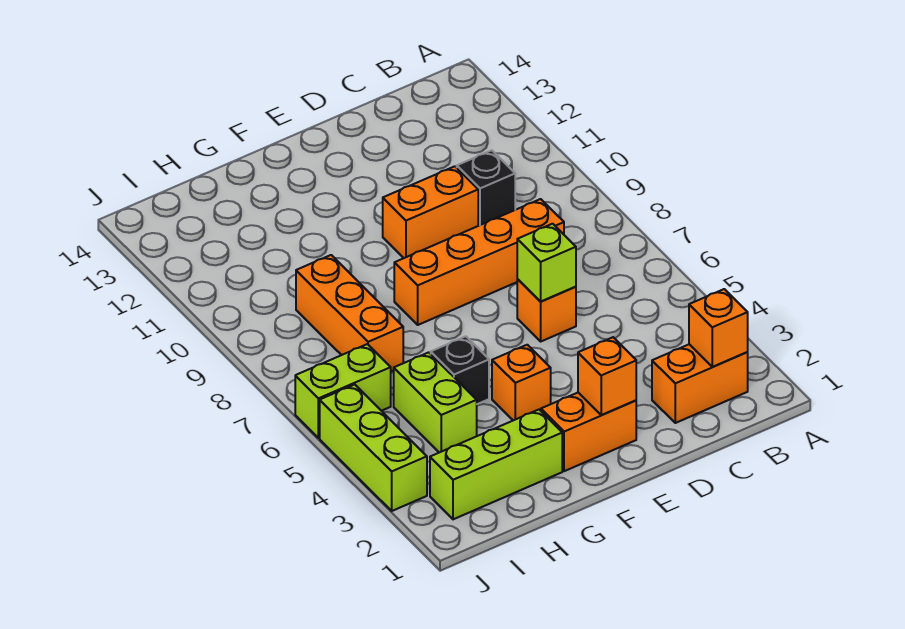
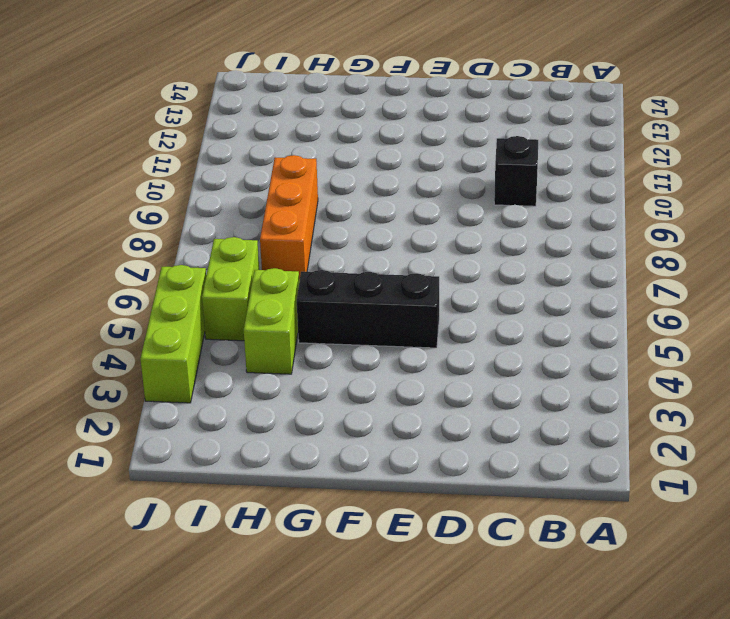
black 1x3 brick [297,270,439,348] -> black 1x1 brick [431,336,489,404]
lime 1x2 brick [202,237,259,341] -> lime 1x2 brick turned to [295,344,391,438]
none -> orange 1x2 brick [652,344,748,423]
none -> orange 1x4 brick [394,199,564,325]
none -> orange 1x1 brick [517,279,576,341]

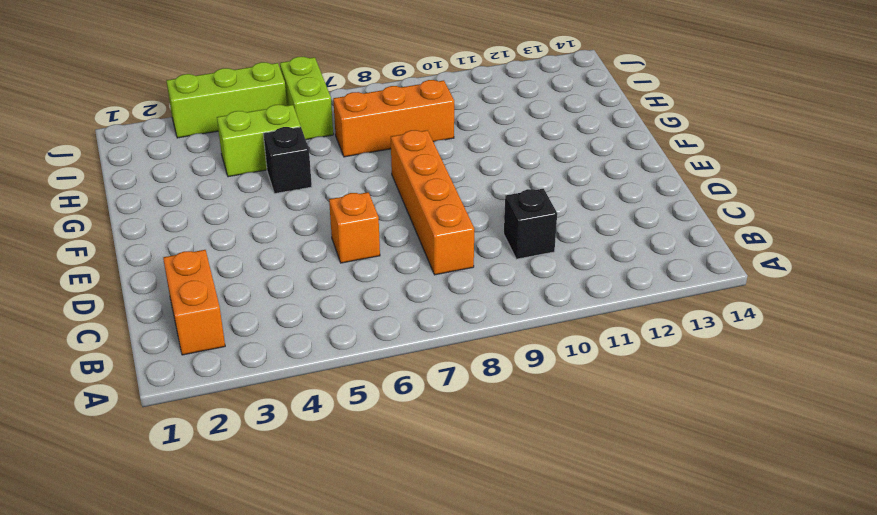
none -> orange 1x2 brick [383,166,478,258]
none -> orange 1x2 brick [541,393,636,471]
none -> orange 1x1 brick [492,345,551,420]

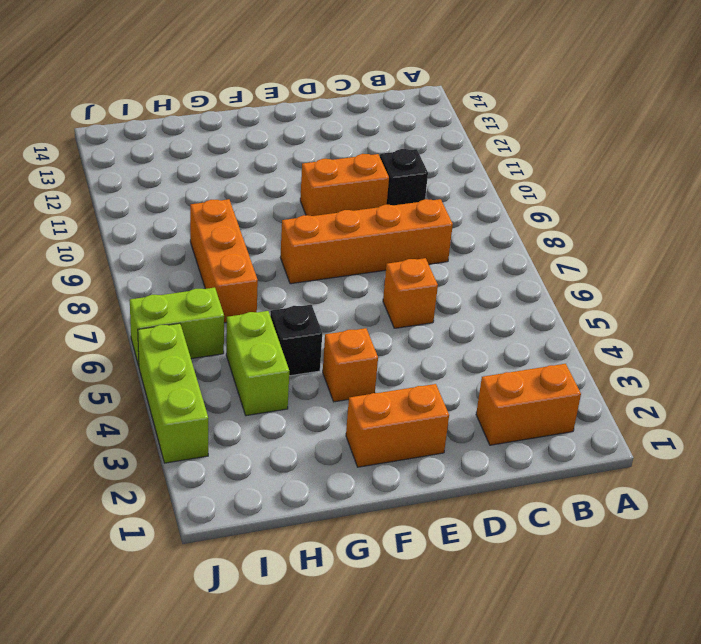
none -> lime 1x3 brick [430,410,562,519]
none -> orange 1x1 brick [689,289,748,367]
none -> lime 1x1 brick [517,224,576,302]

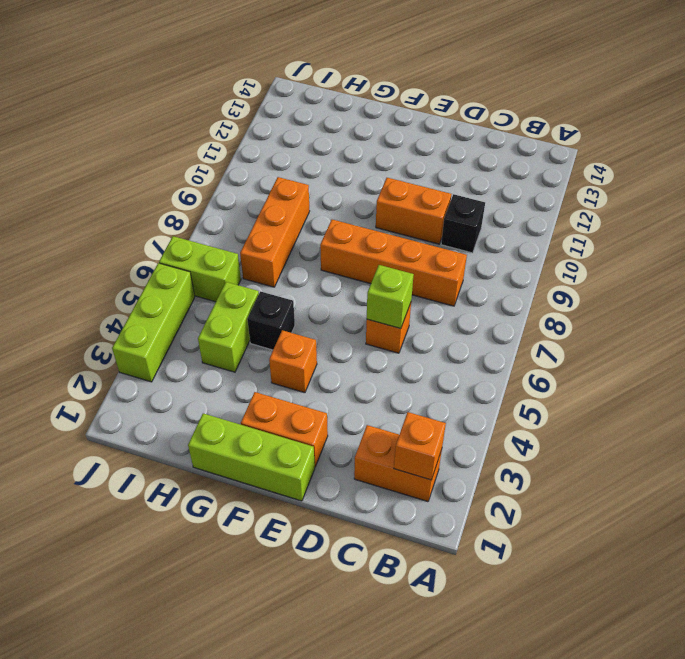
lime 1x3 brick [188,413,315,501] -> lime 1x3 brick moved to [430,410,562,519]
none -> orange 1x1 brick [578,337,636,415]

